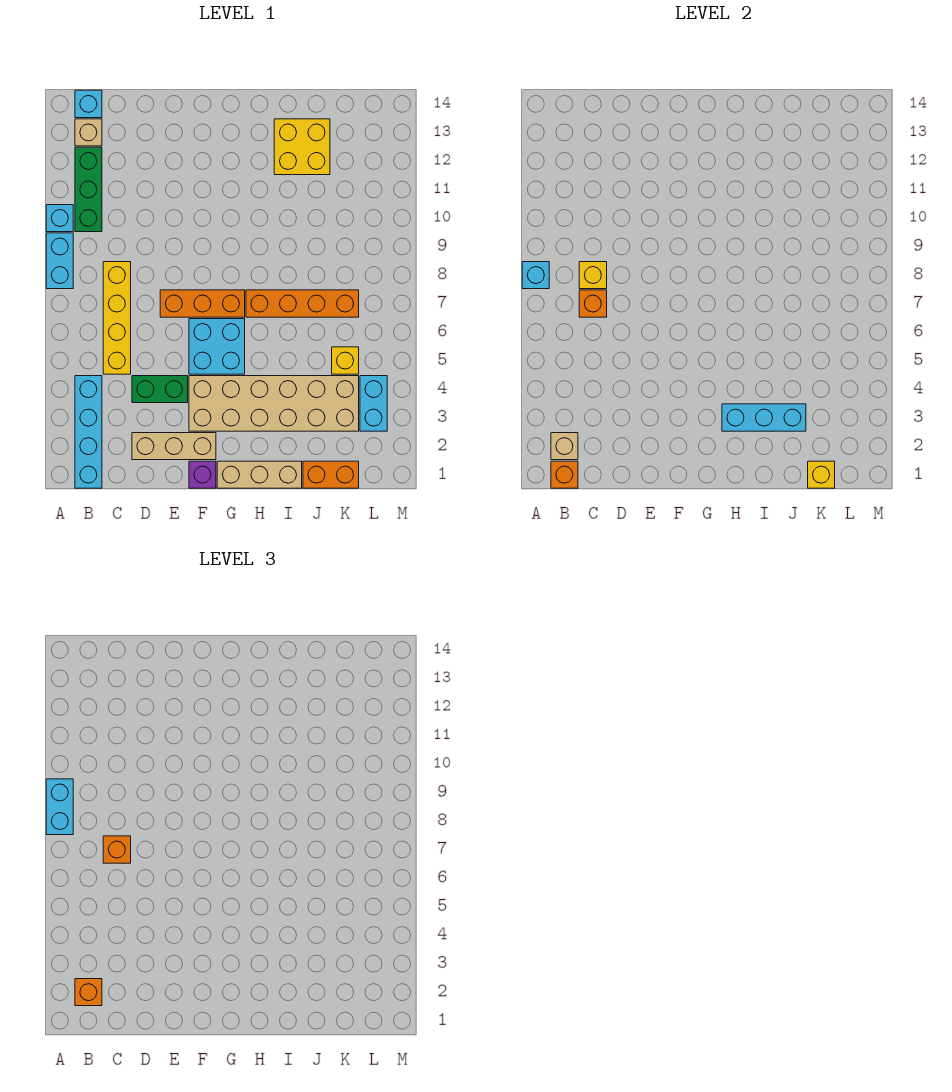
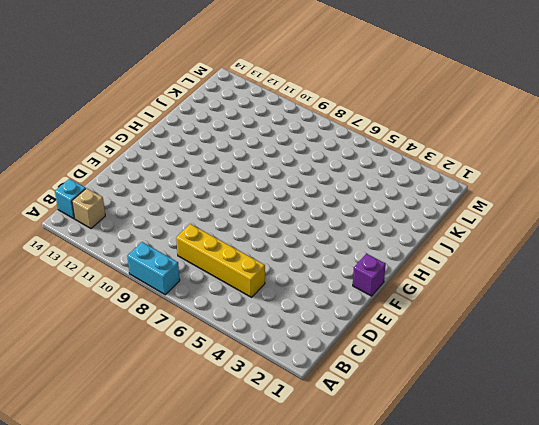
none -> cyan 1x1 brick [46,205,73,232]
none -> cyan 1x4 brick [75,376,102,488]
none -> green 1x3 brick [75,147,102,232]

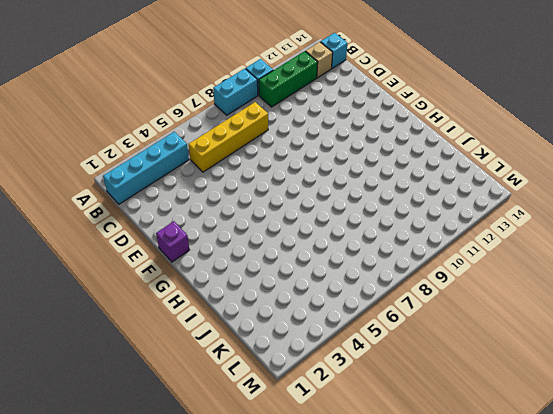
none -> tan 1x3 brick [132,433,216,460]
none -> green 1x2 brick [132,376,188,403]
none -> orange 1x3 brick [160,290,245,317]

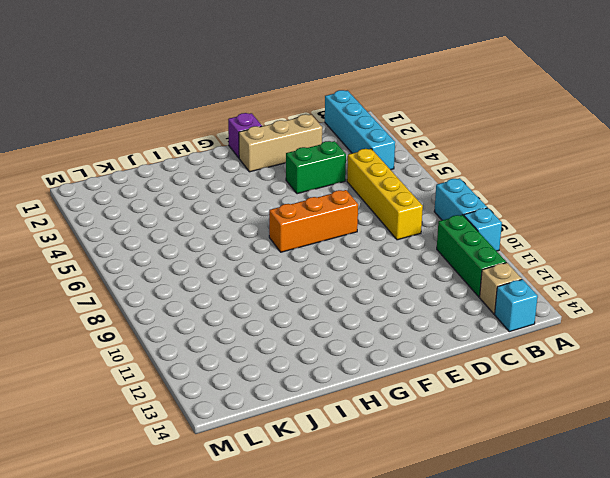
none -> tan 2x6 brick [189,376,359,431]
none -> cyan 2x2 brick [189,319,245,374]
none -> tan 1x3 brick [217,461,302,488]

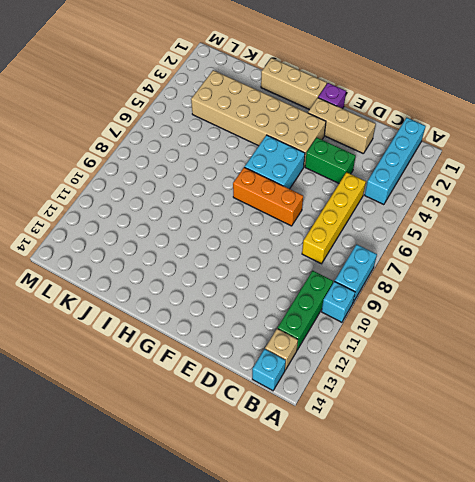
none -> orange 1x4 brick [246,290,359,317]
none -> yellow 2x2 brick [274,119,330,175]
none -> orange 1x2 brick [303,461,359,488]

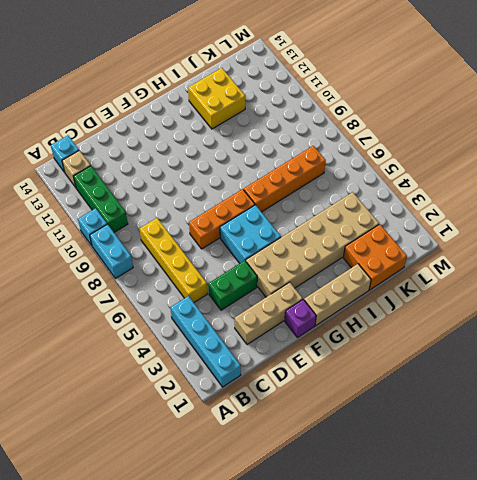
orange 2x2 brick [343,224,407,290] -> orange 1x2 brick [303,461,359,488]
none -> yellow 1x1 brick [332,347,359,374]
none -> cyan 1x2 brick [360,376,387,431]
none -> cyan 1x1 brick [522,262,549,289]

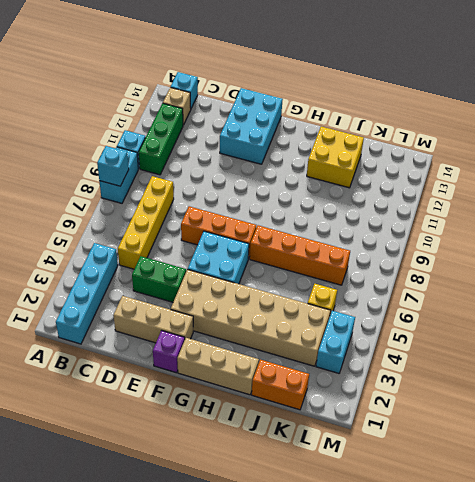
cyan 2x3 brick [220,88,283,164] -> none
none -> orange 1x1 brick [551,461,578,488]
none -> tan 1x1 brick [551,433,578,460]
none -> orange 1x1 brick [579,290,607,317]

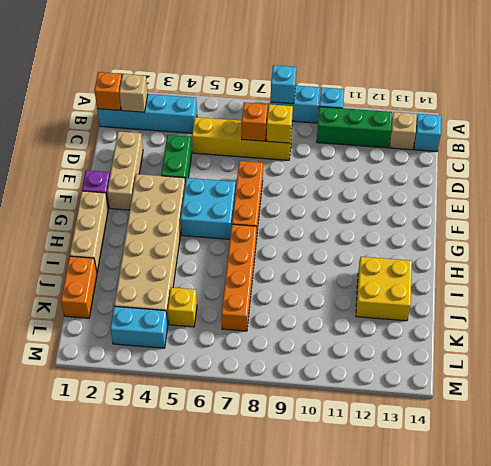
none -> cyan 1x3 brick [722,404,806,431]
none -> yellow 1x1 brick [808,461,835,488]
none -> cyan 1x2 brick [46,779,73,835]

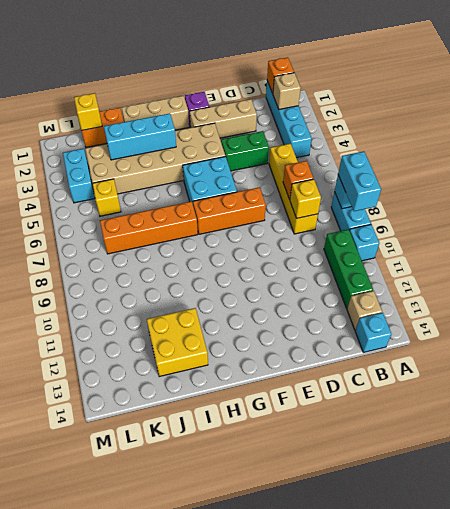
none -> orange 1x1 brick [75,979,102,1006]
none -> orange 1x1 brick [103,836,131,863]

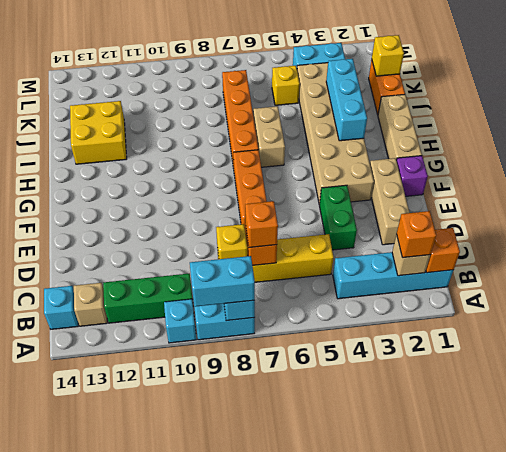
tan 1x2 brick [253,106,285,167] -> none
none -> cyan 2x2 brick [189,319,245,374]

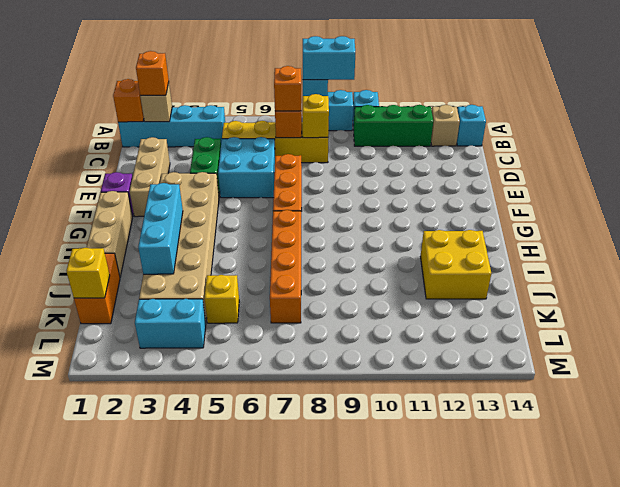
cyan 2x2 brick [218,137,275,198] -> cyan 2x2 brick moved to [189,319,245,374]

